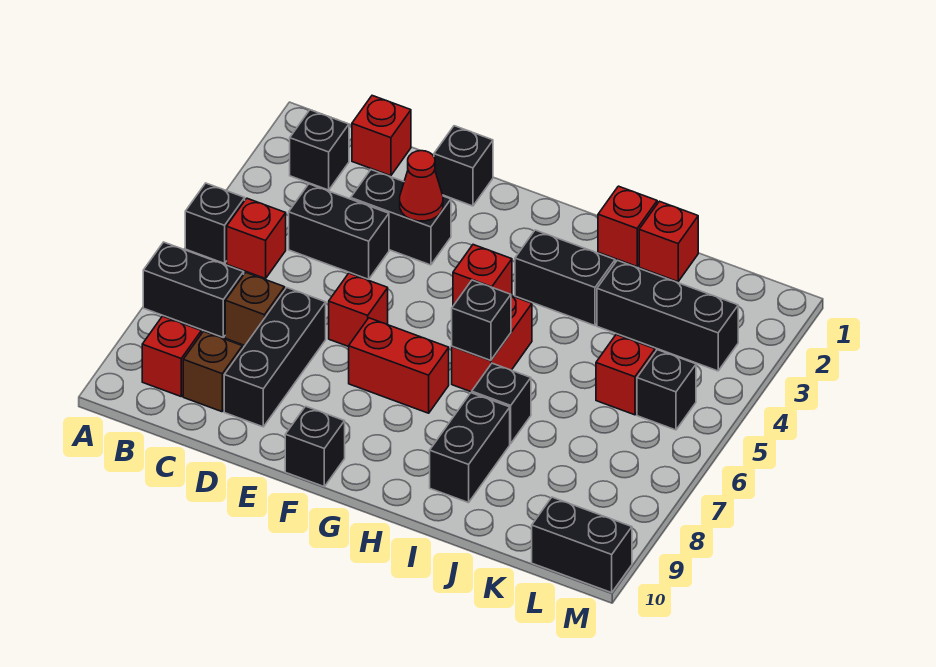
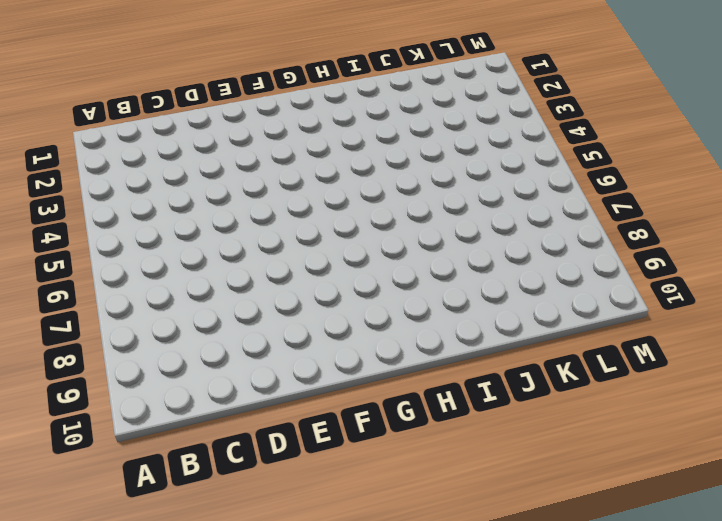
none -> black 1x1 brick [185,183,245,263]
none -> black 1x2 brick [143,242,244,337]
none -> black 1x1 brick [290,110,349,190]

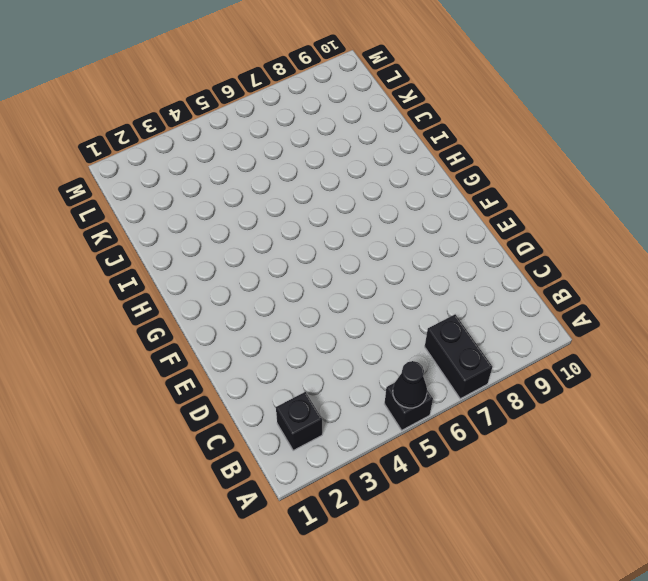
black 1x1 cone [393,361,427,408] -> none
none -> red 1x1 brick [227,198,286,279]
none -> red 1x1 brick [142,316,201,396]
none -> red 1x1 brick [352,96,411,176]

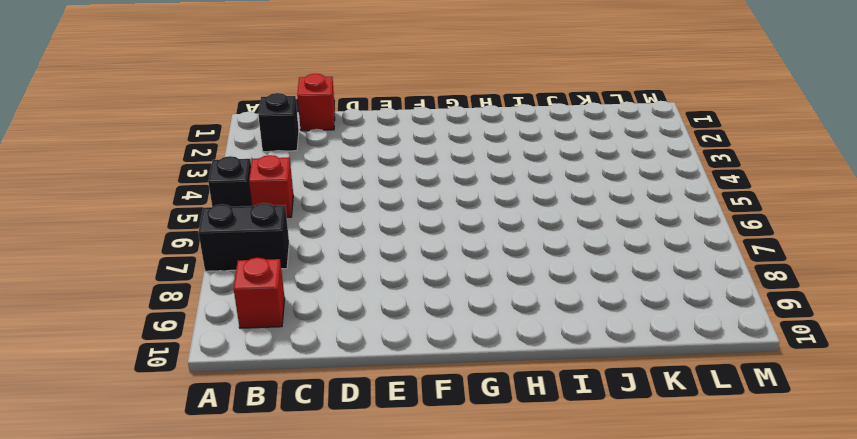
none -> black 1x2 brick [289,184,389,279]
none -> brown 1x1 brick [225,272,285,346]
none -> brown 1x1 brick [183,331,242,412]

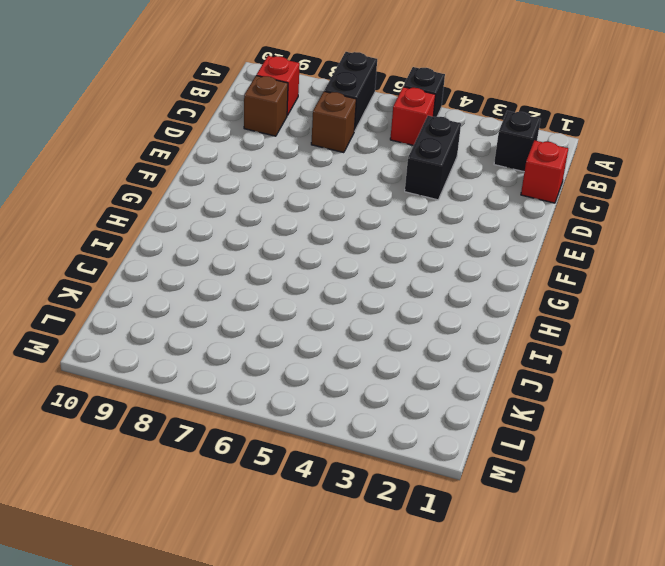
none -> black 1x2 brick [351,170,451,265]
none -> black 1x3 brick [224,288,326,427]
none -> black 1x1 brick [434,126,493,206]

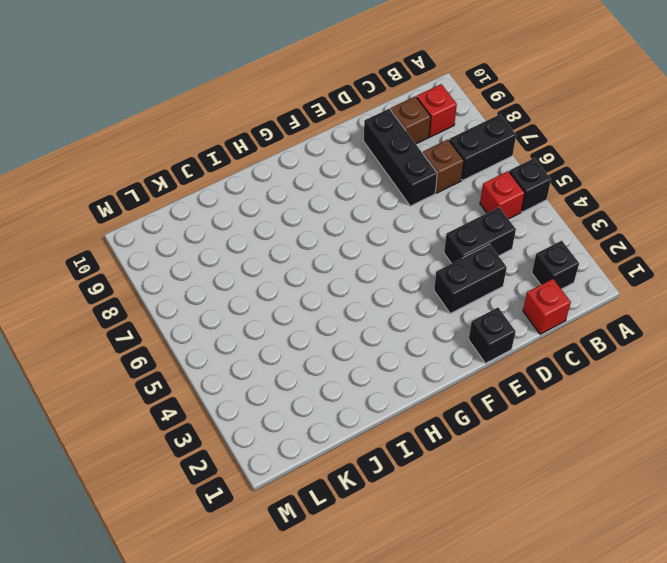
none -> red 1x1 brick [329,273,388,347]
none -> red 1x2 brick [349,318,449,413]
none -> black 1x1 brick [285,406,345,486]

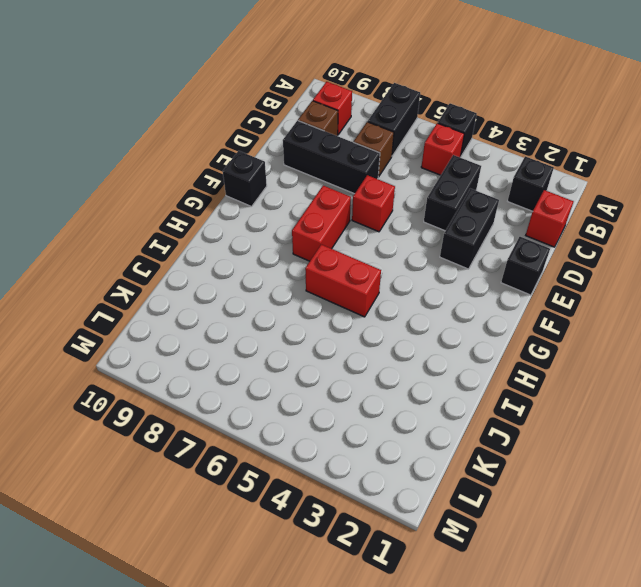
none -> red 1x1 brick [453,245,512,306]
none -> black 1x2 brick [515,230,615,326]
none -> red 1x1 brick [598,186,657,266]

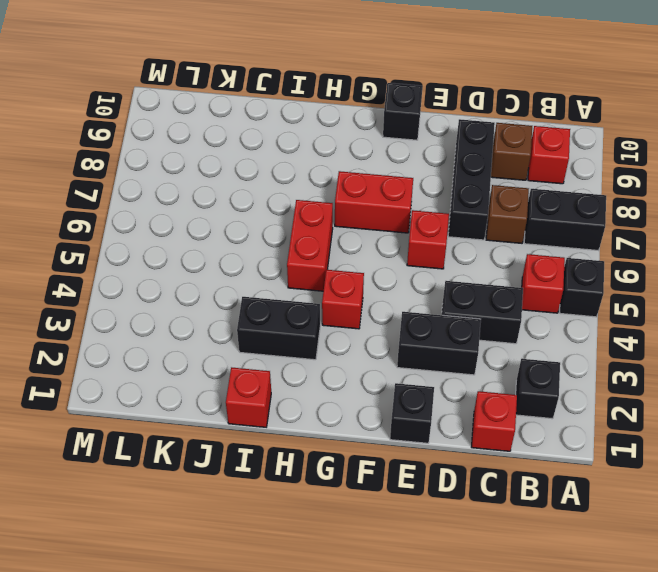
none -> black 1x1 brick [472,363,531,443]
none -> black 1x2 brick [430,393,510,503]
none -> red 1x1 brick [639,201,698,282]

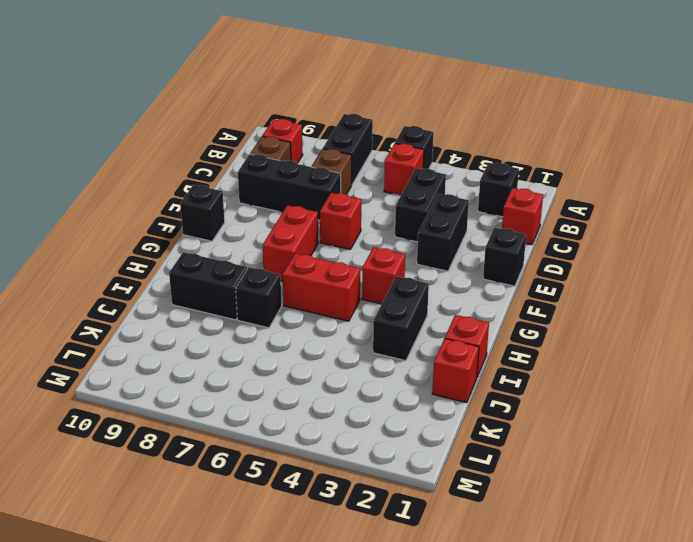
none -> black 1x3 brick [597,260,738,371]
none -> red 1x1 brick [596,335,655,415]
none -> black 1x1 brick [637,350,696,430]

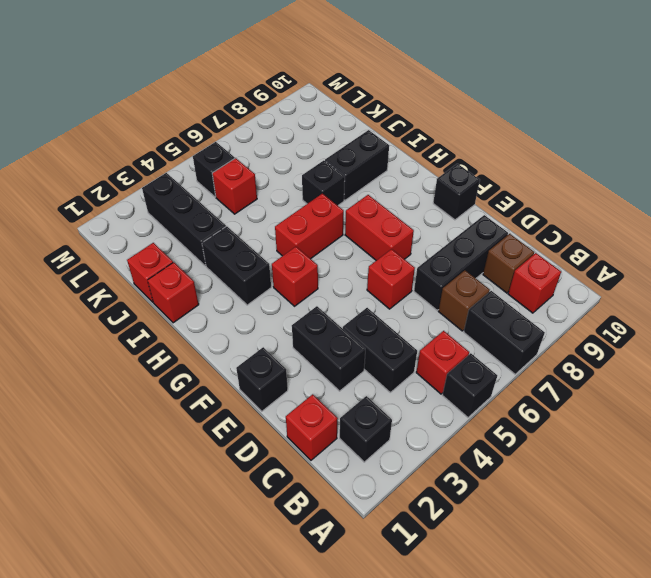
none -> black 1x2 brick [532,497,632,593]
none -> red 1x1 cone [400,151,443,221]
none -> black 1x1 brick [452,280,511,360]

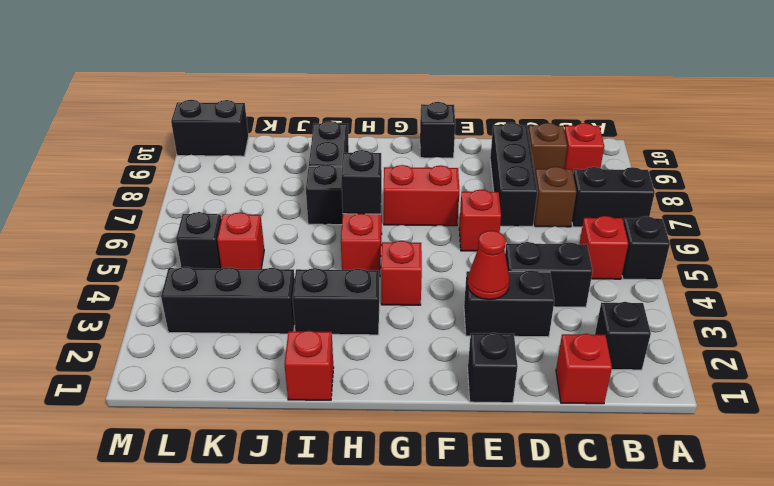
none -> red 1x1 brick [639,201,698,282]

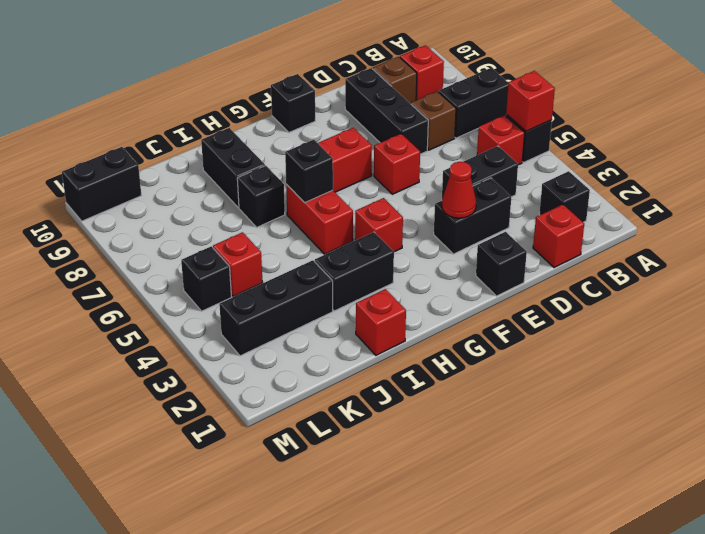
red 1x1 brick [506,71,555,131] -> red 1x1 brick moved to [639,201,698,282]

